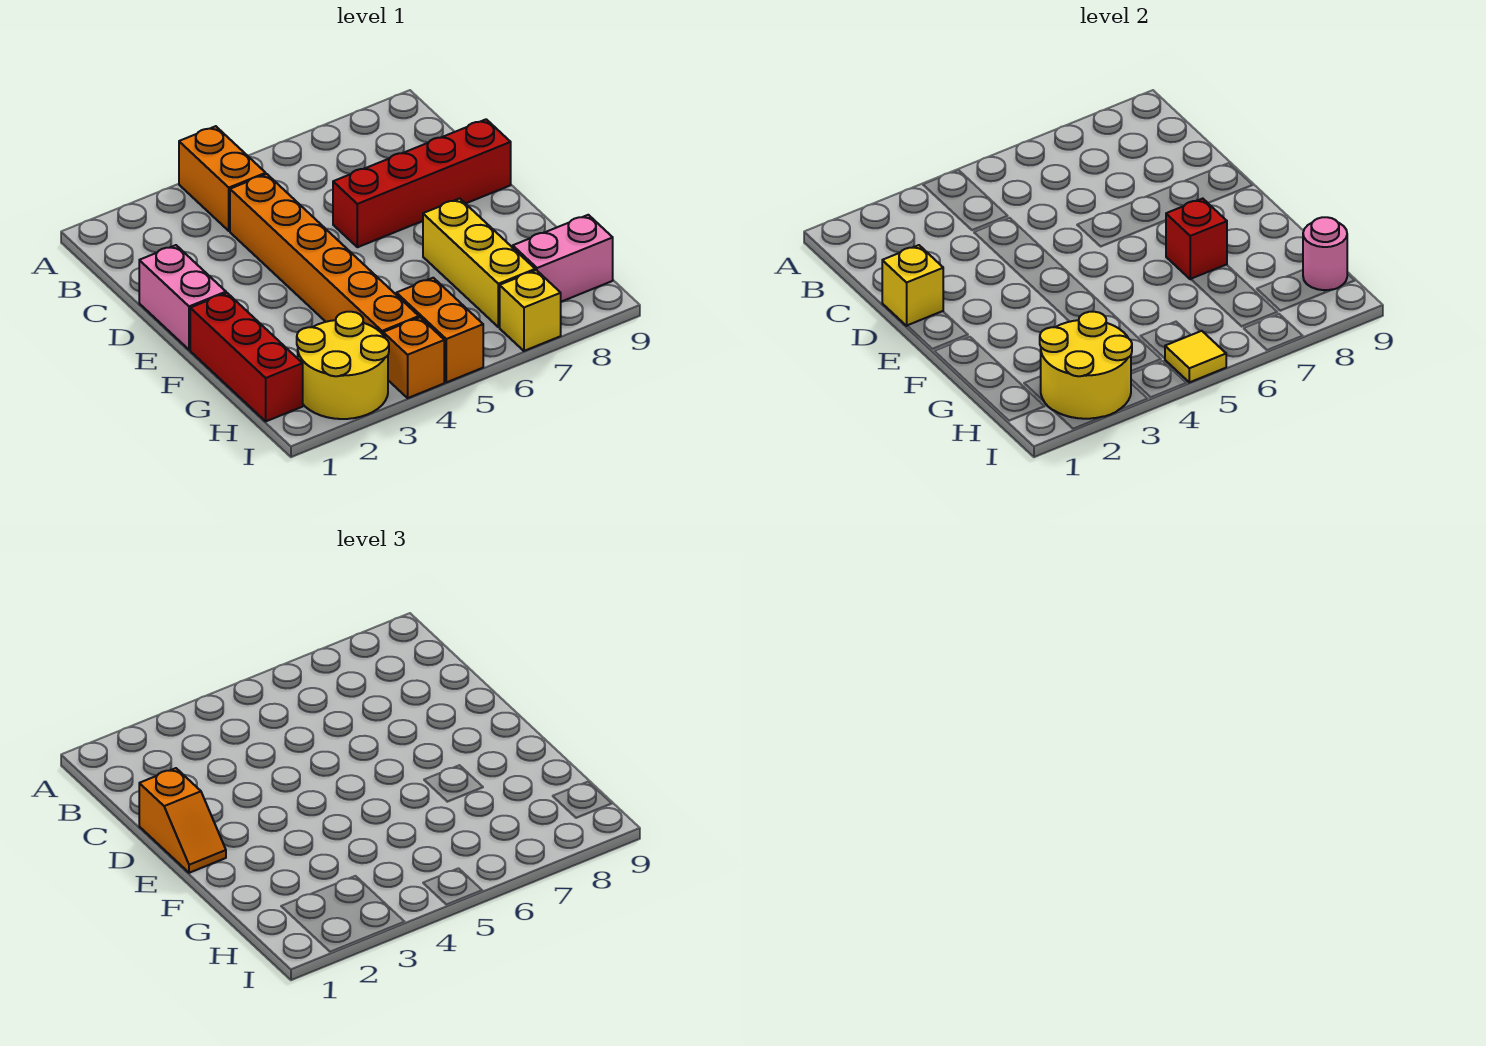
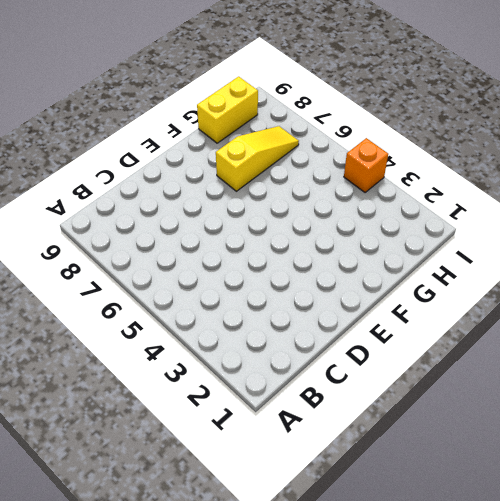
yellow 1x3 slope [216,126,299,191] -> yellow 1x3 brick [423,199,535,327]
yellow 1x2 brick [197,76,258,143] -> pink 1x2 brick [513,215,613,302]
none -> orange 1x2 brick [179,126,266,231]
none -> orange 1x6 brick [230,174,419,334]
none -> pink 1x2 brick [139,245,226,350]

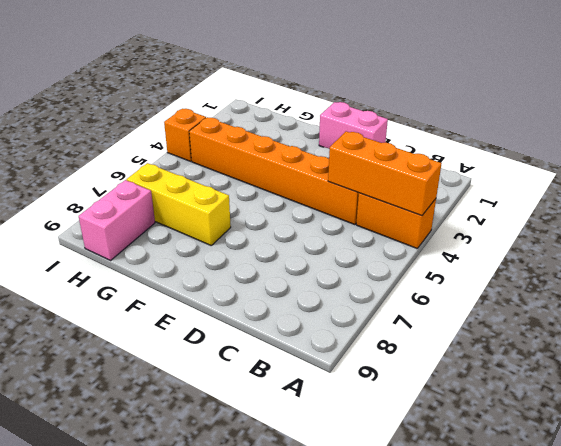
orange 1x3 brick [328,131,442,215] -> none
none -> red 1x4 brick [333,119,511,247]
none -> red 1x3 brick [190,293,303,421]
none -> yellow 2x2 round brick [297,312,389,419]

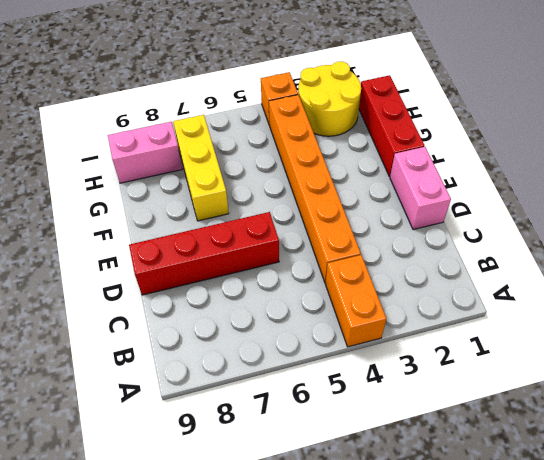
none -> orange 1x2 brick [396,278,483,382]
none -> yellow 1x1 brick [500,270,561,351]
none -> yellow 1x1 brick [882,245,943,326]

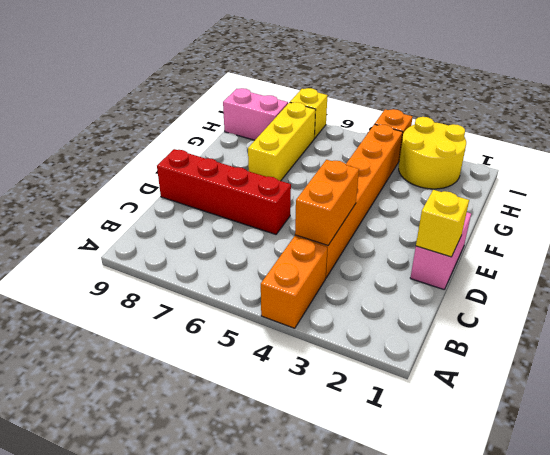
orange 1x2 brick [295,160,359,245] -> orange 1x2 brick moved to [396,278,483,382]
none -> red 1x3 brick [190,293,303,421]
none -> red 1x1 brick [1166,199,1227,279]
none -> yellow 2x2 round brick [1040,312,1132,419]

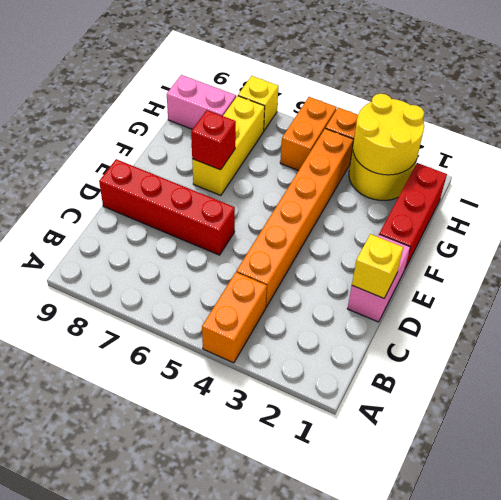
none -> pink 1x1 round brick [1303,217,1347,290]
none -> yellow 1x1 tile [1165,331,1226,382]
none -> orange 1x2 slope [139,768,226,873]

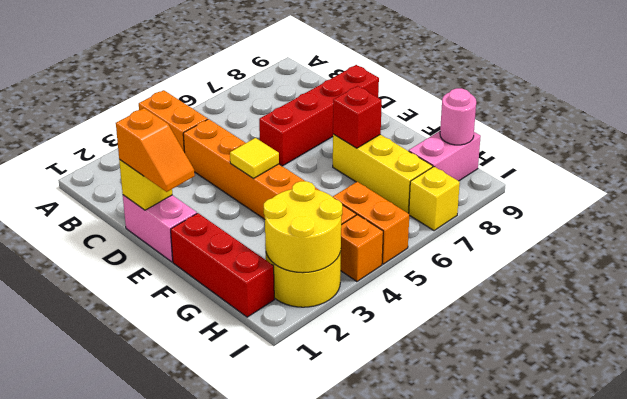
yellow 1x1 tile [230,138,279,179] -> yellow 1x1 tile moved to [1165,331,1226,382]

